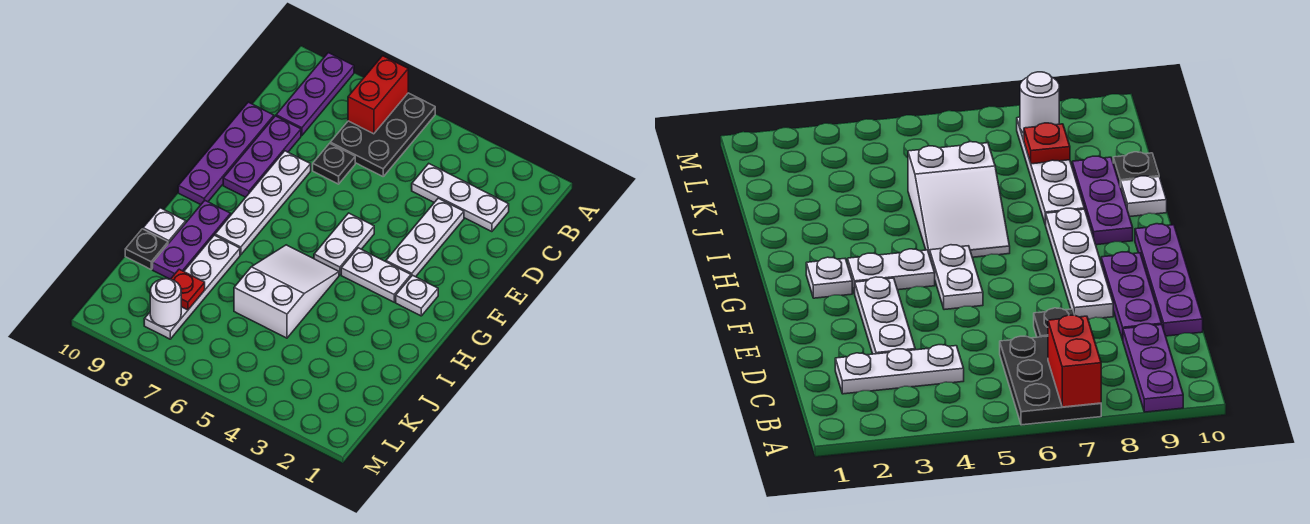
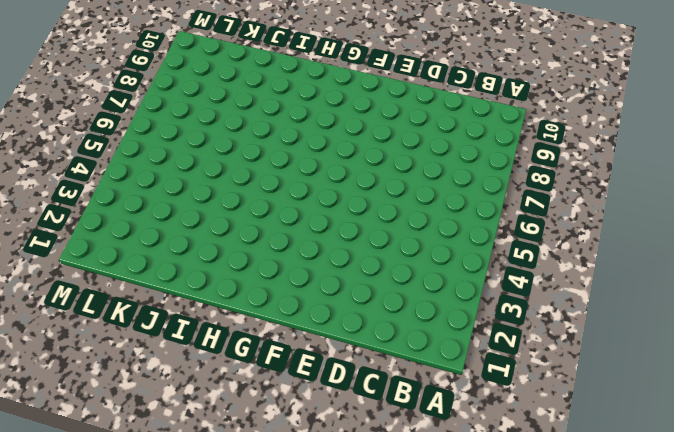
none -> black 2x3 plate [330,93,435,176]
none -> purple 1x3 plate [276,53,354,136]
none -> white 1x3 plate [412,164,509,232]

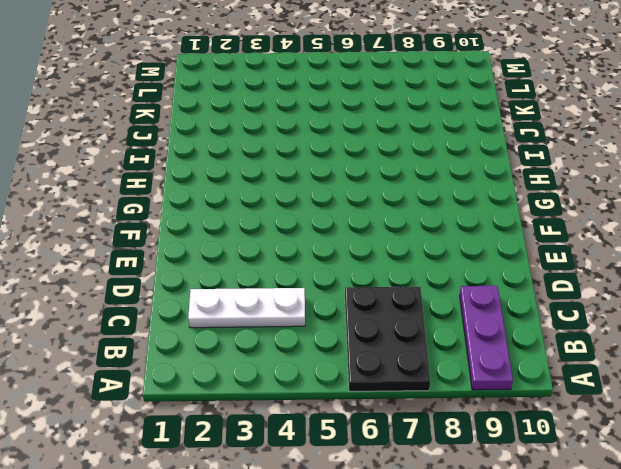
none -> white 1x3 plate [386,198,464,277]
none -> black 1x1 plate [313,143,355,184]
none -> purple 1x3 plate [223,116,301,197]

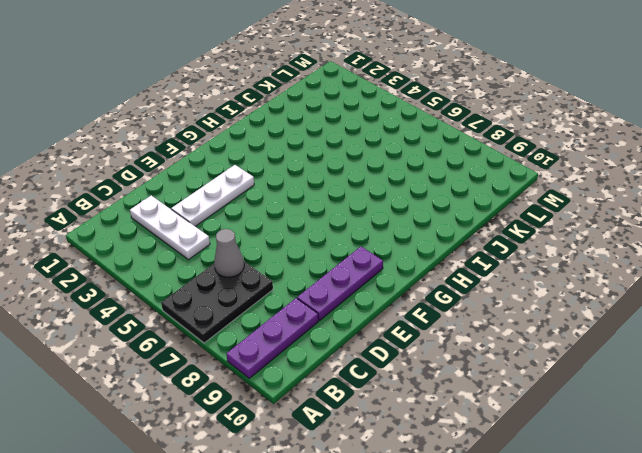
grey 1x1 cone [214,229,244,277] -> none
none -> black 1x1 plate [313,143,355,184]
none -> purple 1x4 plate [178,102,274,205]
none -> white 1x4 plate [215,151,311,255]

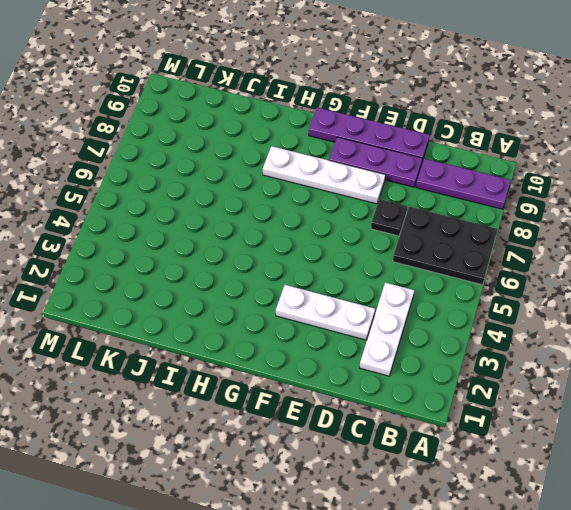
none -> white 1x2 plate [314,213,374,275]
none -> white 1x1 plate [396,275,438,316]
none -> white 1x2 plate [341,248,411,302]

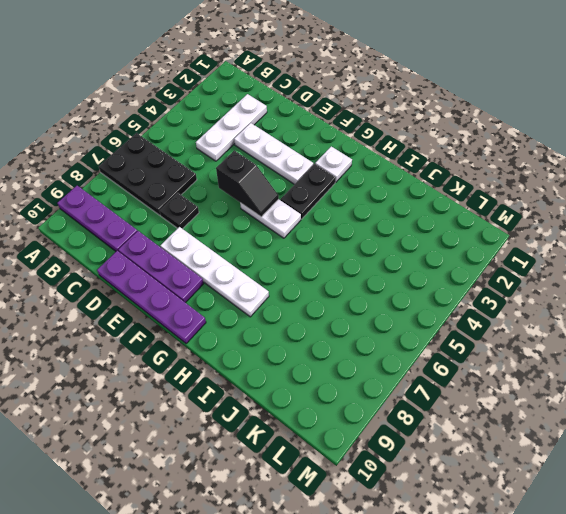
black 1x2 slope [216,150,279,217] -> none
black 1x2 plate [281,164,336,219] -> white 1x2 plate [341,248,411,302]
none -> white 2x3 slope [234,245,339,338]
none -> purple 1x3 plate [153,200,231,279]
none -> white 1x4 plate [144,235,240,339]

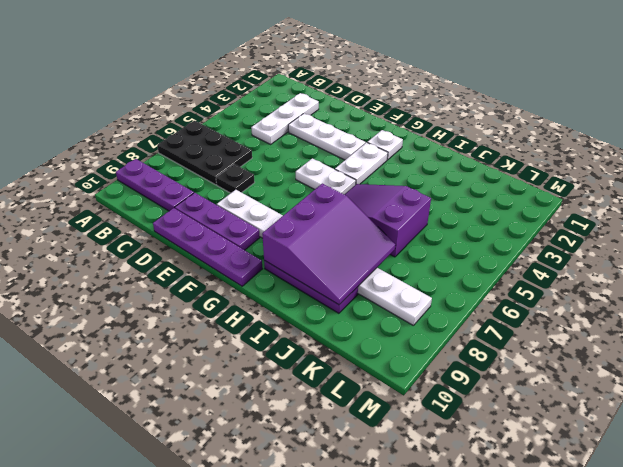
purple 2x3 slope [345,184,431,257] -> white 2x3 slope [234,245,339,338]
purple 3x3 slope [262,183,396,305] -> none
none -> white 1x1 plate [143,208,186,244]
none -> black 1x1 plate [125,229,168,269]
none -> red 1x2 brick [348,56,408,134]

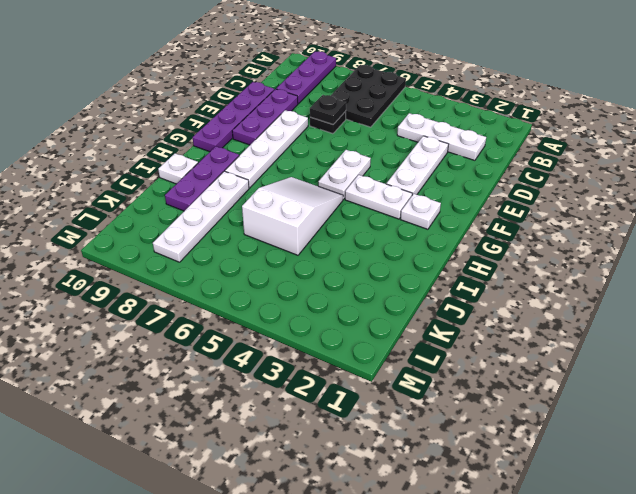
black 1x1 plate [310,95,346,124] -> black 1x1 plate moved to [125,229,168,269]
none -> red 1x2 brick [348,56,408,134]
none -> red 1x1 plate [171,269,205,310]
none -> white 1x1 round brick [150,279,181,327]

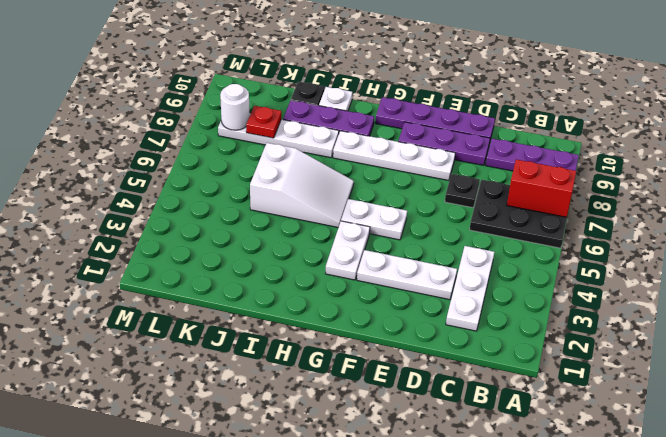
none -> white 1x1 plate [396,275,438,316]

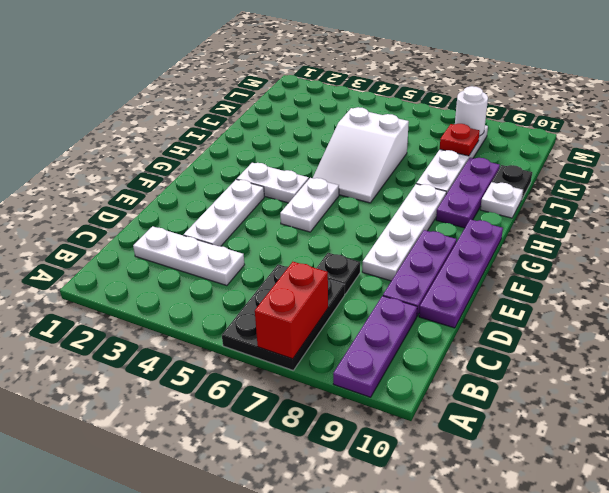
none -> white 1x1 plate [396,275,438,316]

